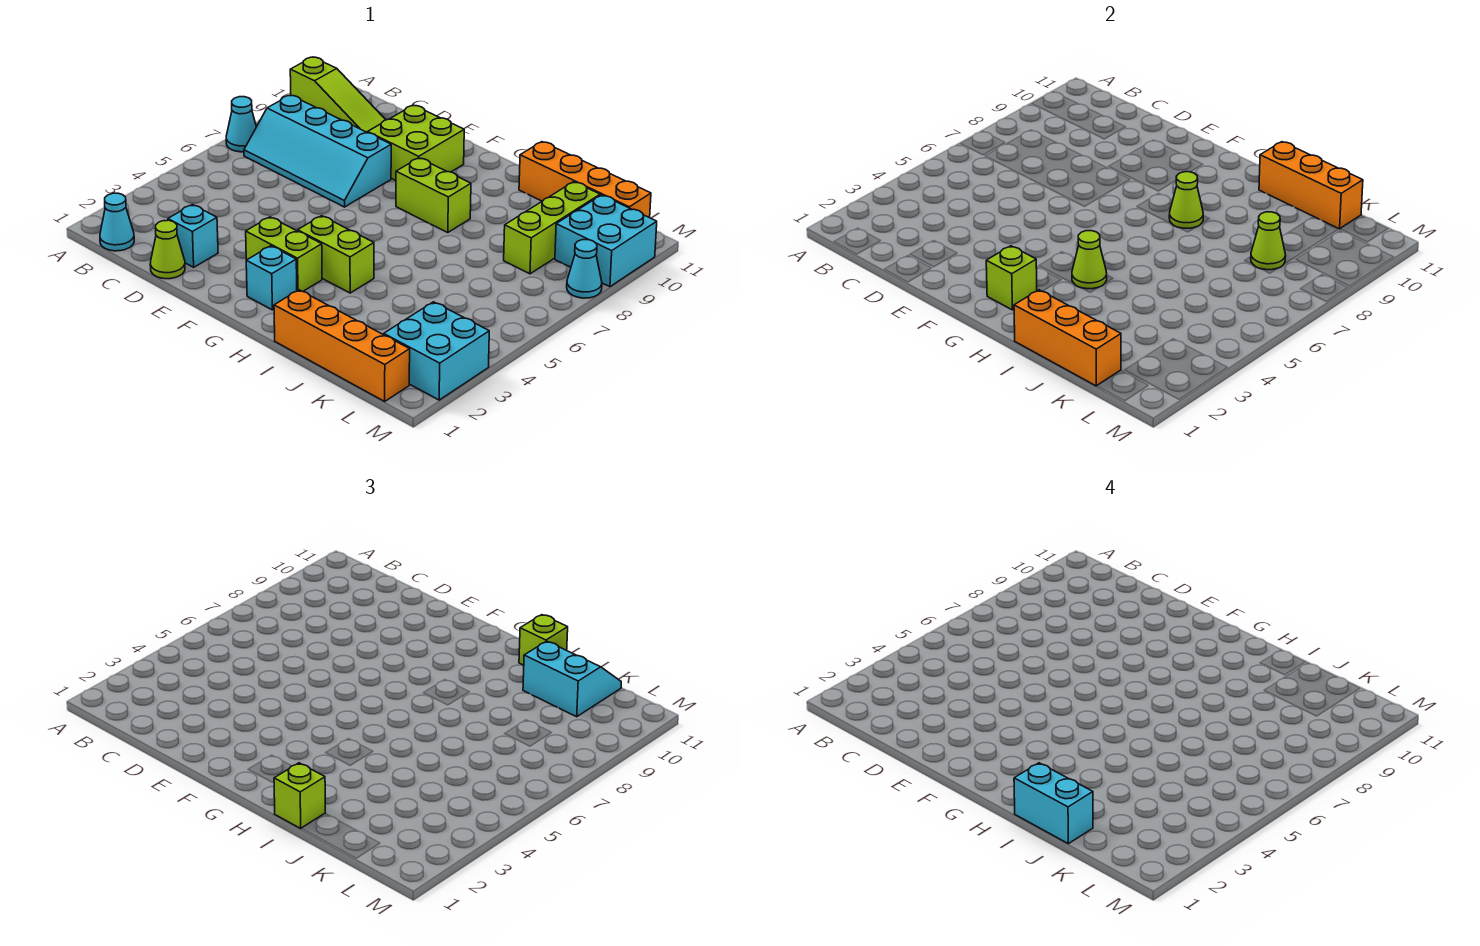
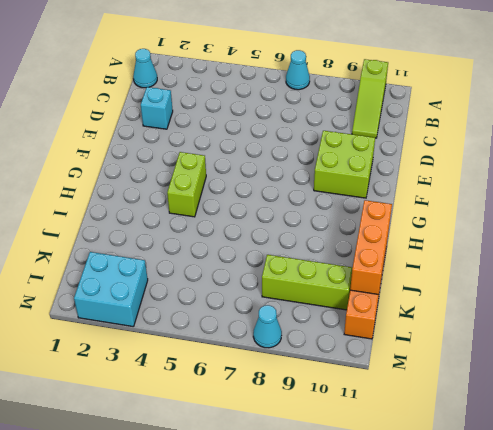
none -> cyan 2x4 slope [244,95,391,207]
none -> lime 1x1 cone [150,220,185,279]
none -> lime 1x2 brick [246,217,322,291]

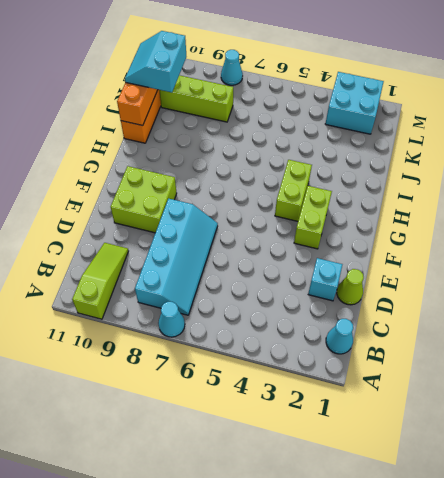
none -> cyan 1x1 brick [246,246,297,310]
none -> lime 1x2 brick [396,158,471,233]
none -> orange 1x4 brick [274,290,410,401]

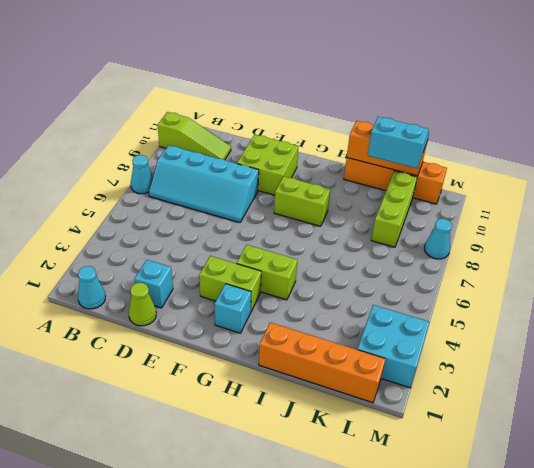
none -> cyan 2x2 brick [555,195,657,287]
none -> lime 1x1 brick [986,246,1037,310]
none -> lime 1x1 cone [1072,231,1107,289]

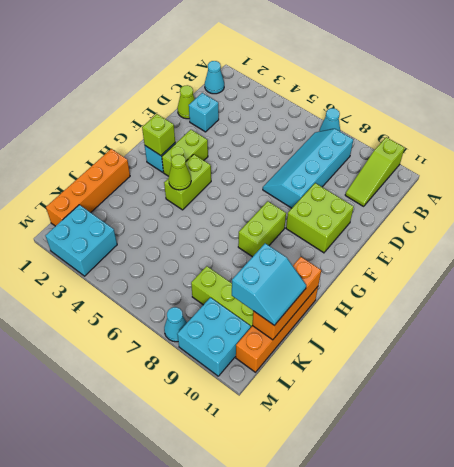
none -> lime 1x1 cone [1169,172,1203,228]
none -> orange 1x3 brick [1014,290,1121,386]
none -> lime 1x1 cone [1251,212,1286,270]

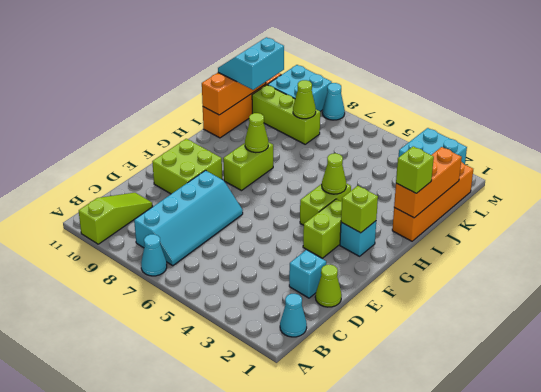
none -> lime 1x1 brick [519,615,568,665]
none -> cyan 1x2 brick [1014,763,1093,844]

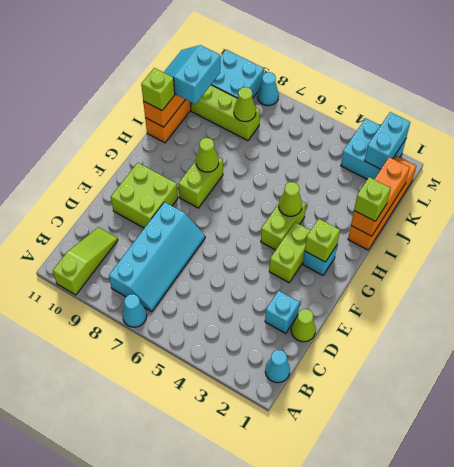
cyan 1x2 brick [365,112,410,169] -> cyan 1x2 brick moved to [1014,763,1093,844]

